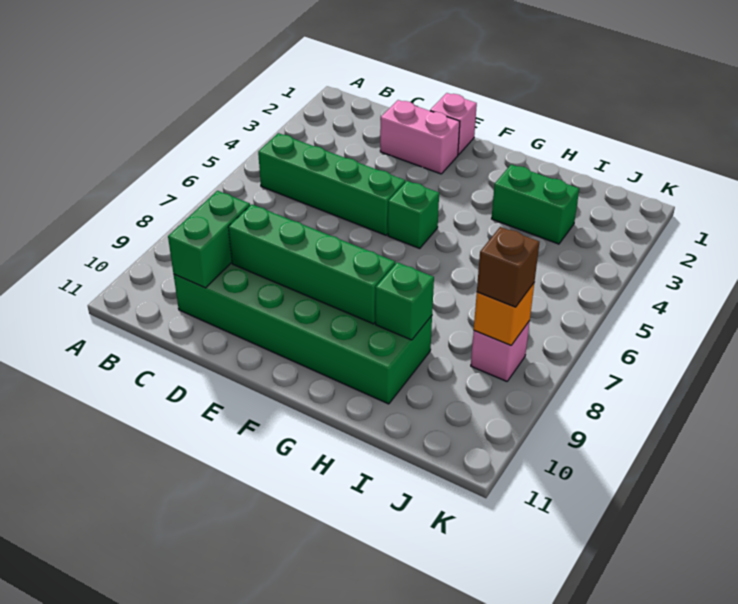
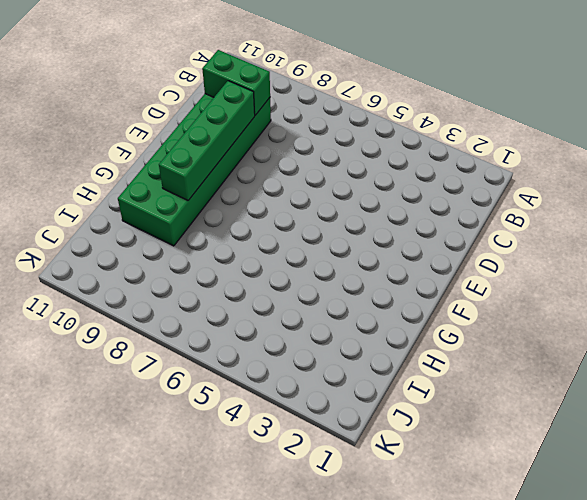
none -> green 1x4 brick [258,133,405,235]
none -> pink 1x2 brick [380,100,460,174]
none -> pink 1x1 brick [430,93,477,155]

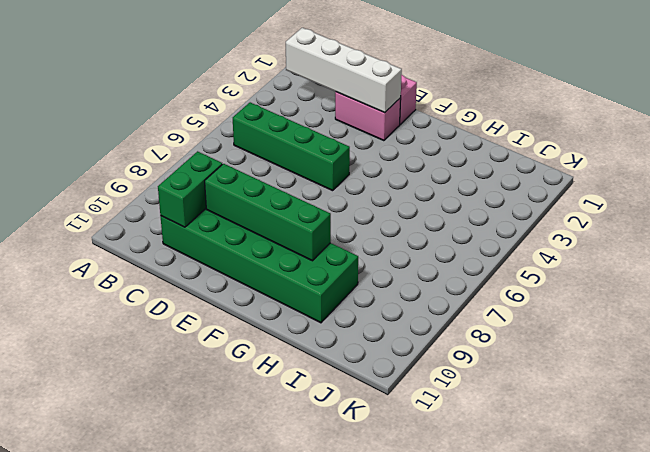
white 1x4 brick [286,28,402,113] -> none
none -> green 1x1 brick [388,181,439,248]
none -> green 1x2 brick [492,164,579,244]
none -> pink 1x1 brick [471,321,530,381]

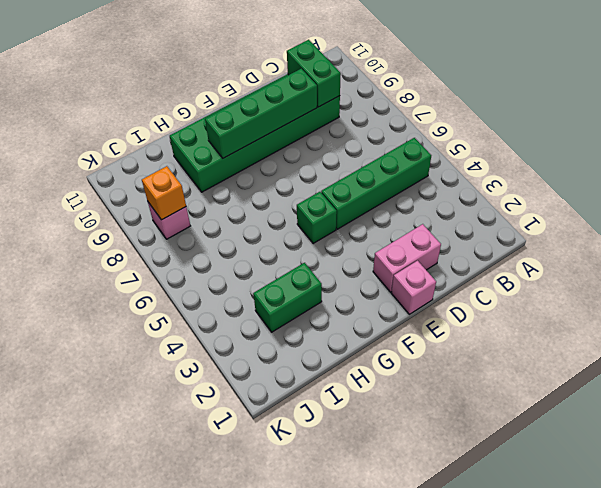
none -> green 1x1 brick [376,262,434,340]
none -> brown 1x1 brick [477,227,539,307]

